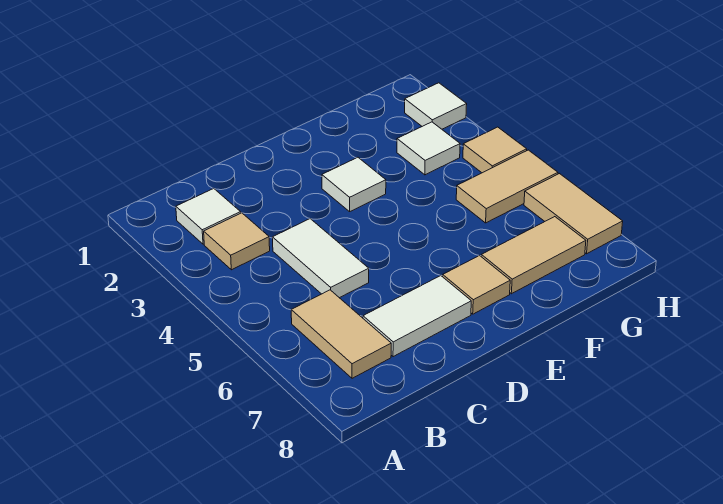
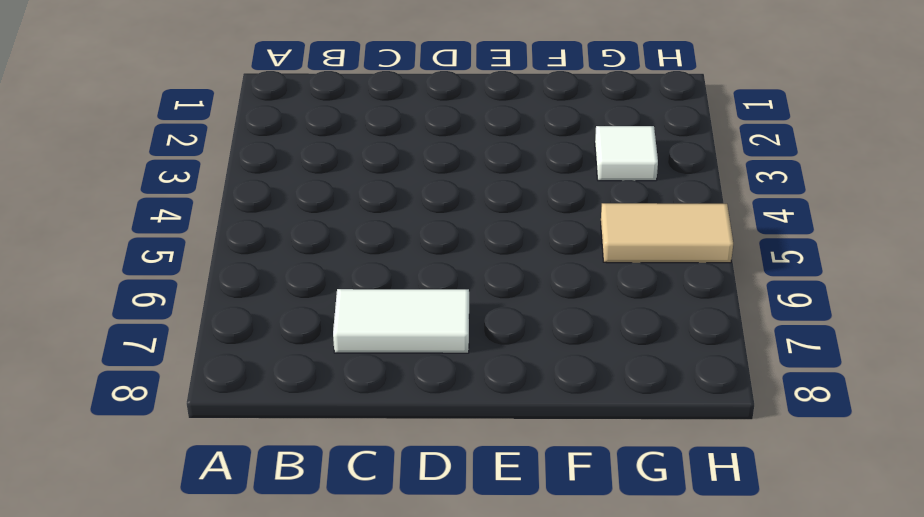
none -> white 1x1 tile [176,188,241,244]
none -> tan 1x1 tile [204,213,270,270]
none -> tan 1x2 tile [291,290,391,378]

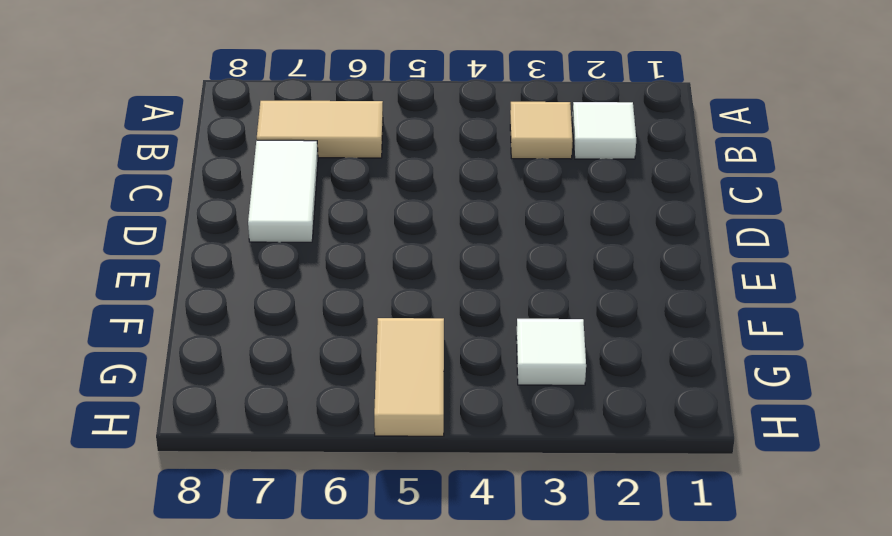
none -> white 1x2 tile [273,219,369,298]
none -> white 1x1 tile [322,157,386,212]
none -> tan 1x1 tile [443,256,510,314]

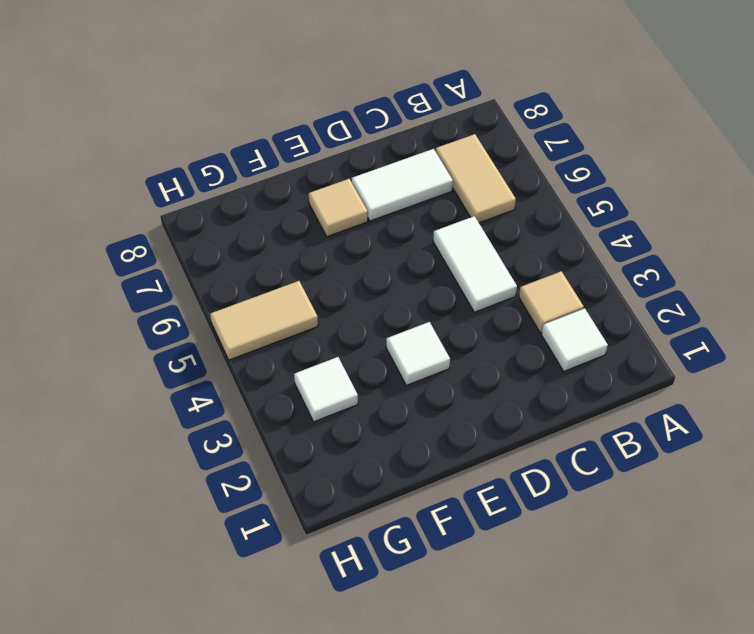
none -> tan 1x2 tile [481,217,586,294]
none -> white 1x1 tile [405,83,467,129]
none -> tan 1x1 tile [463,127,527,173]

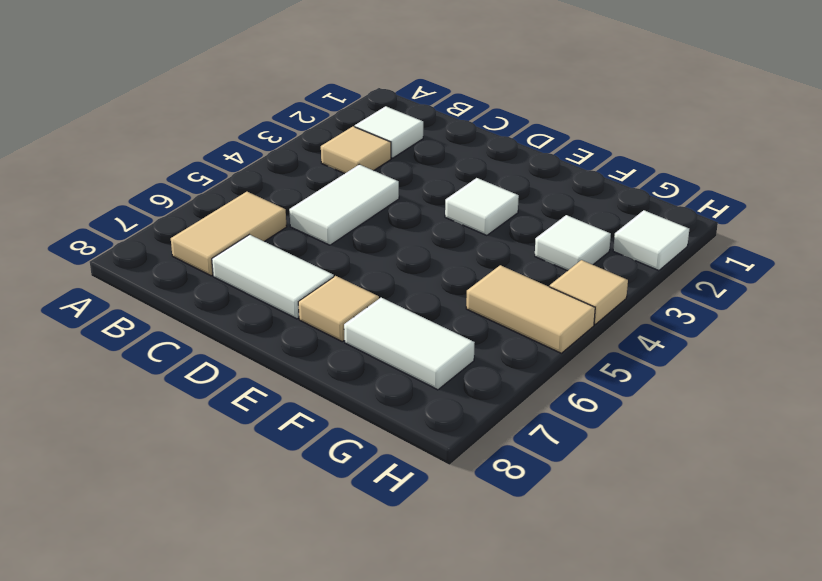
white 1x2 tile [344,298,475,390] -> tan 1x2 tile [481,217,586,294]
none -> tan 1x2 tile [524,174,623,254]

